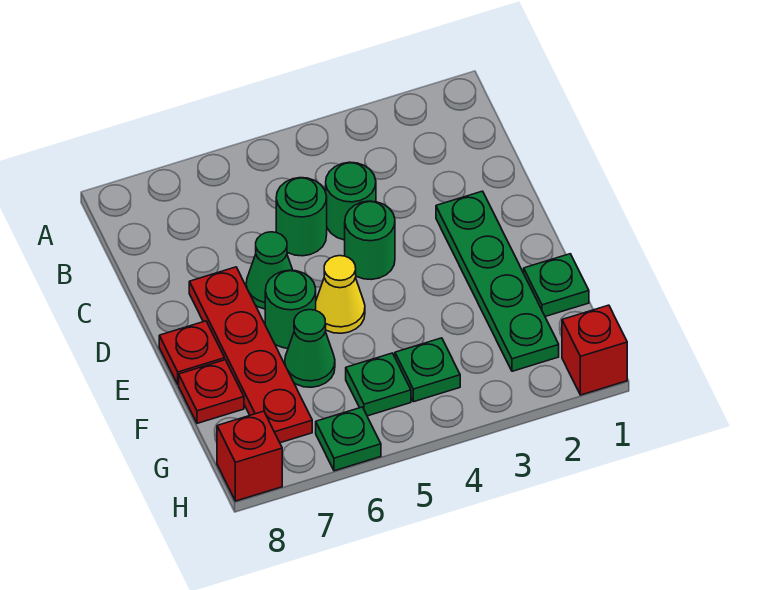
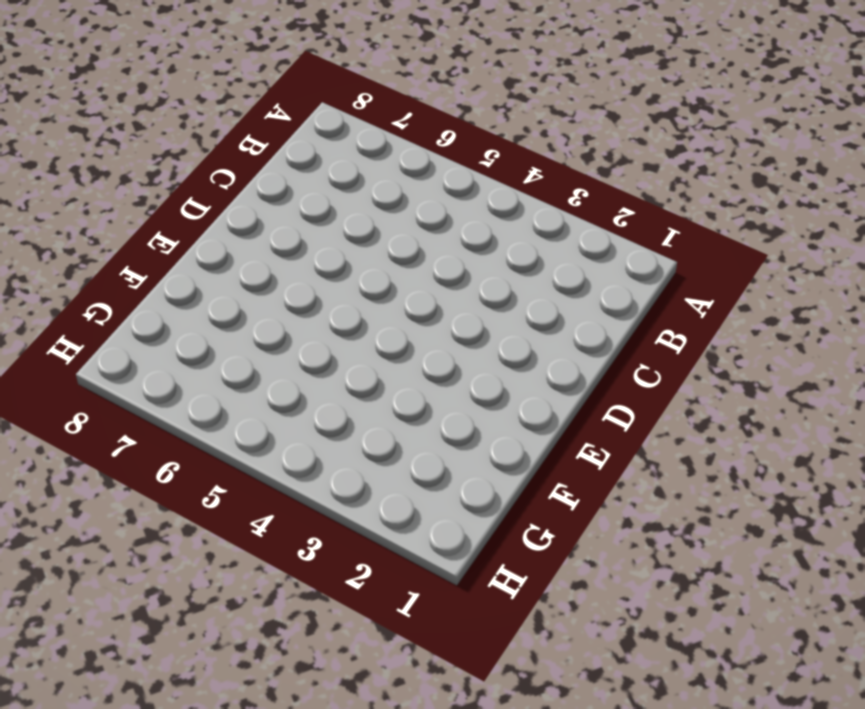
none -> green 1x1 round brick [326,162,376,240]
none -> green 1x1 round brick [276,178,327,256]
none -> green 1x4 plate [436,191,559,371]

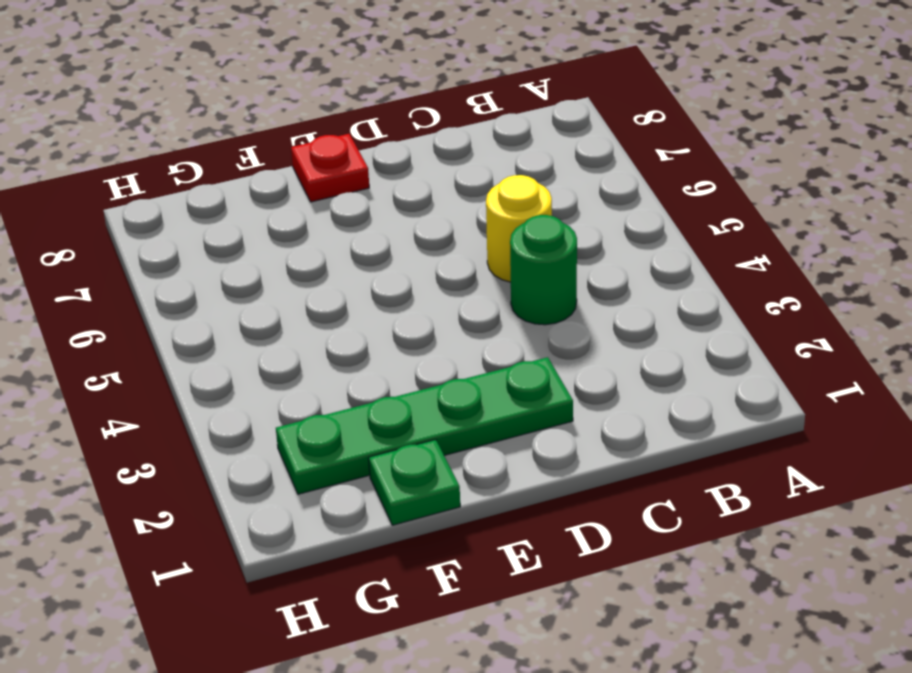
yellow 1x1 round brick [486,175,552,282] -> green 1x1 round brick [276,178,327,256]
none -> green 1x1 round brick [345,201,395,280]
none -> green 1x1 cone [246,232,293,309]
none -> red 1x4 plate [189,267,312,443]

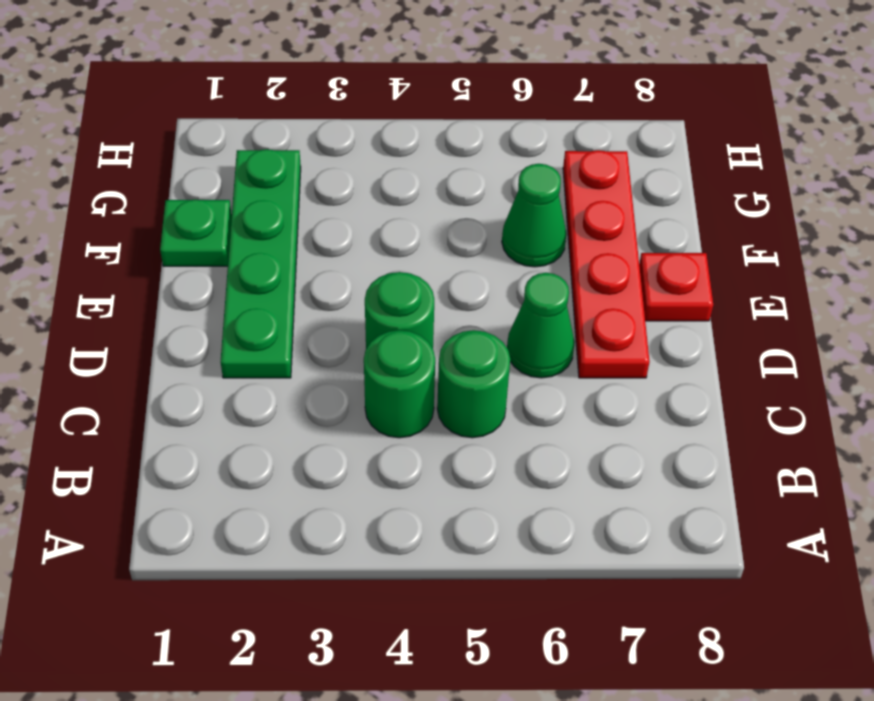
none -> yellow 1x1 cone [316,256,365,333]
none -> green 1x1 round brick [265,270,316,348]
none -> red 1x1 plate [179,360,244,423]

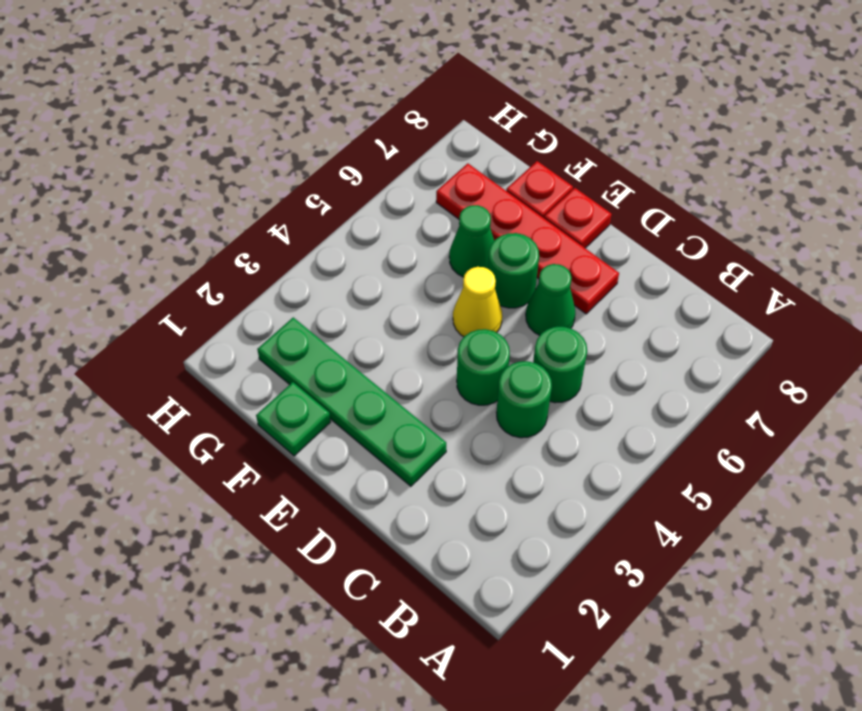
none -> green 1x1 plate [395,338,460,402]
none -> green 1x1 plate [346,353,411,416]
none -> red 1x1 brick [562,305,627,395]

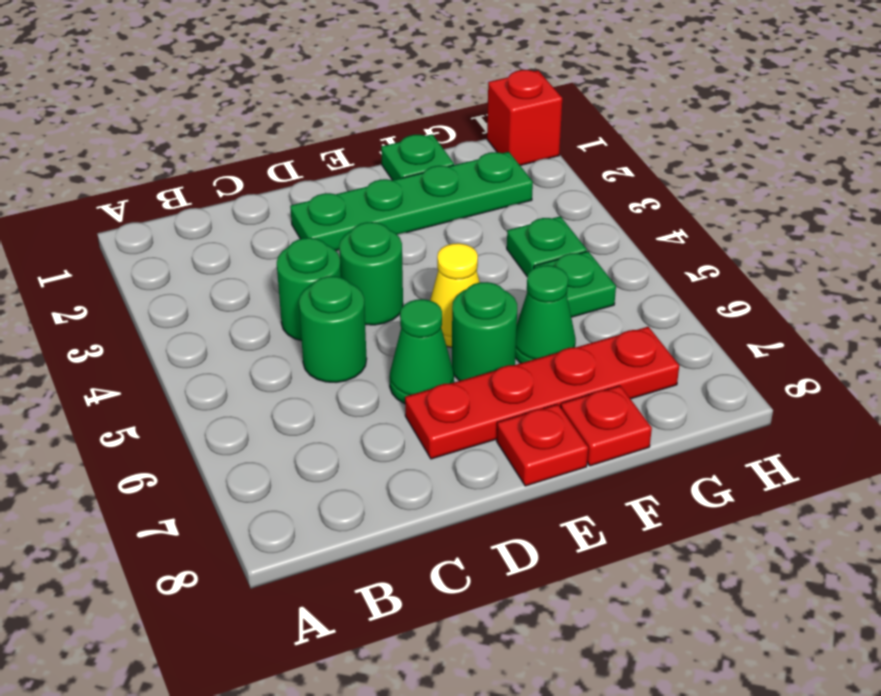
none -> green 1x1 plate [316,407,381,471]
none -> red 1x1 brick [217,411,282,501]

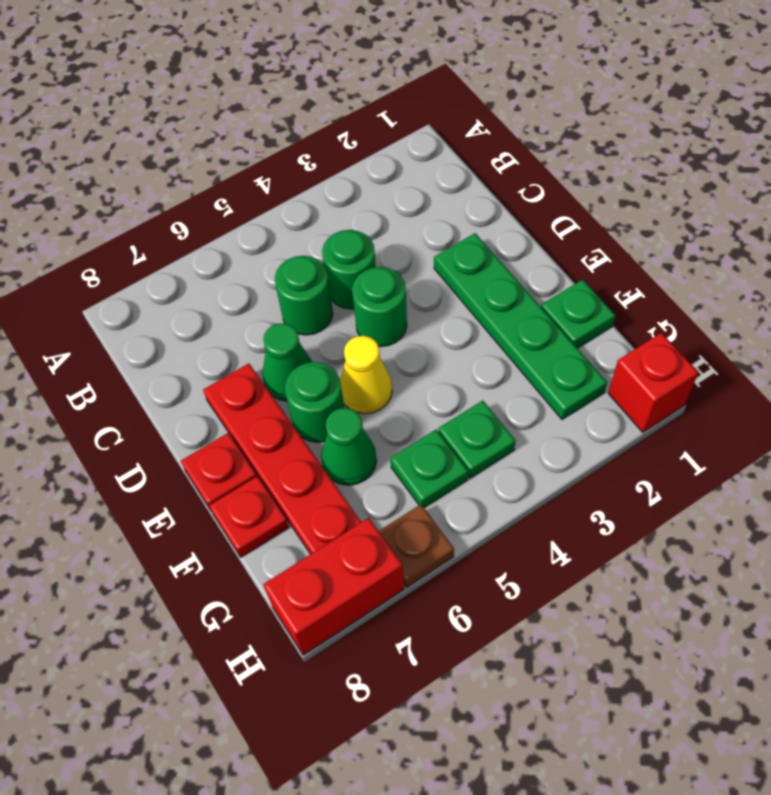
brown 1x1 plate [379,504,454,587] -> green 1x1 plate [316,407,381,471]
red 1x2 brick [263,518,404,655] -> red 1x1 brick [217,411,282,501]

